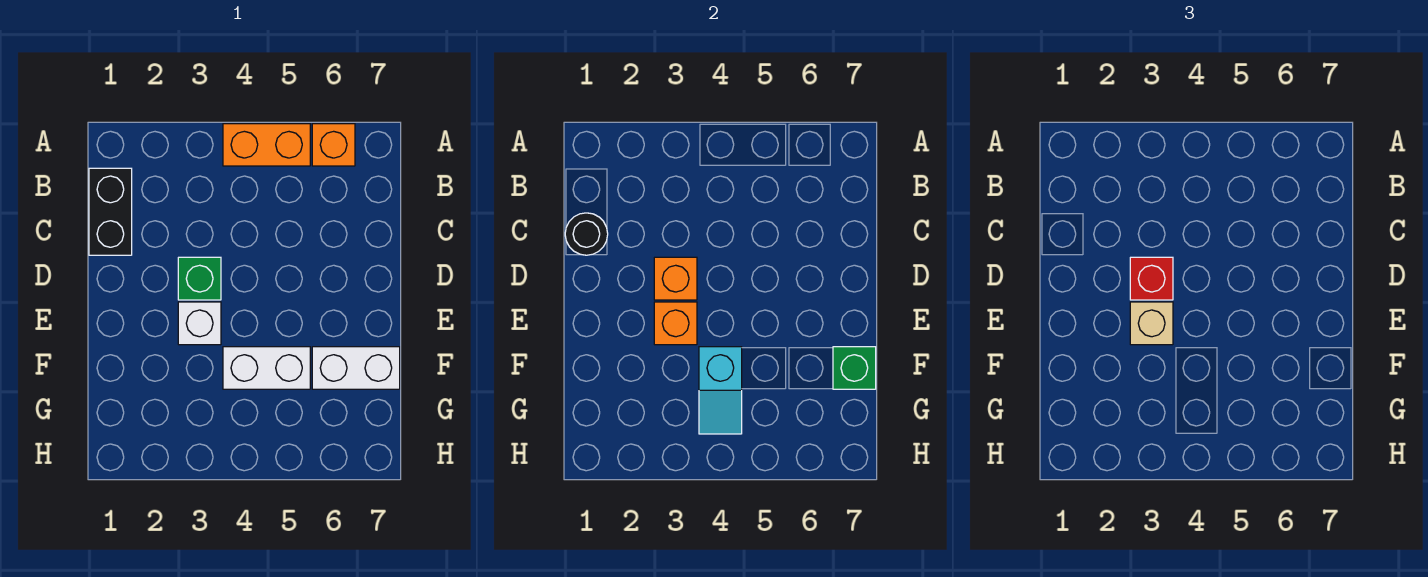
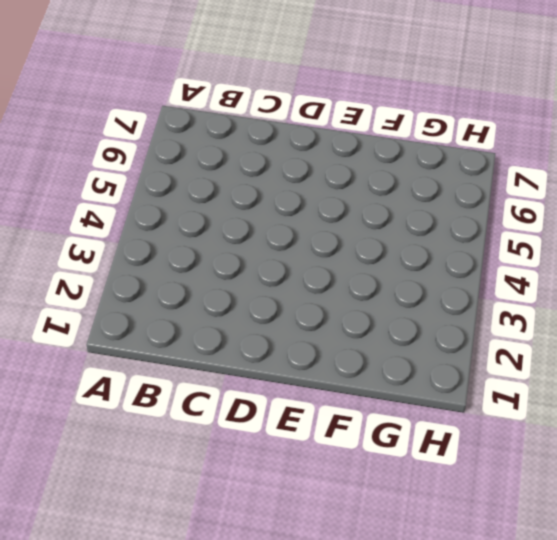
none -> orange 1x2 brick [223,124,310,166]
none -> orange 1x1 brick [312,124,355,166]
none -> black 1x2 brick [89,168,132,255]

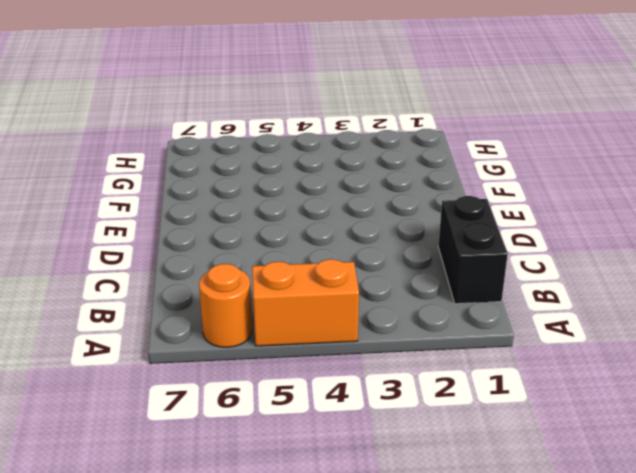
orange 1x1 round brick [199,264,252,347] -> orange 1x1 brick [312,124,355,166]
none -> green 1x1 brick [178,257,221,300]
none -> white 1x1 brick [178,302,221,345]
none -> white 1x2 brick [223,347,310,389]

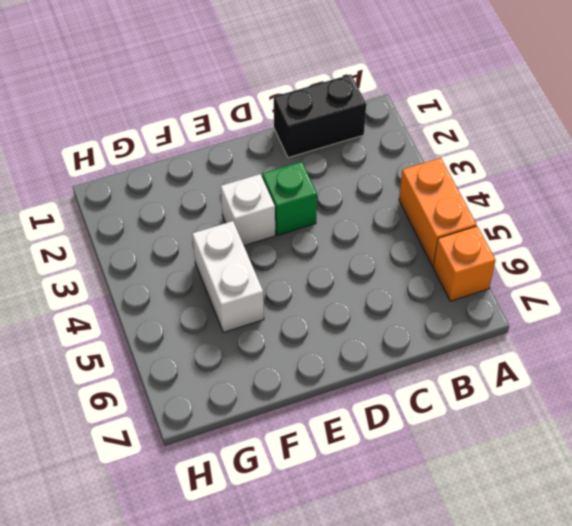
none -> white 1x2 brick [312,347,400,389]
none -> black 1x1 round brick [565,213,608,255]
none -> orange 1x1 brick [654,257,697,300]

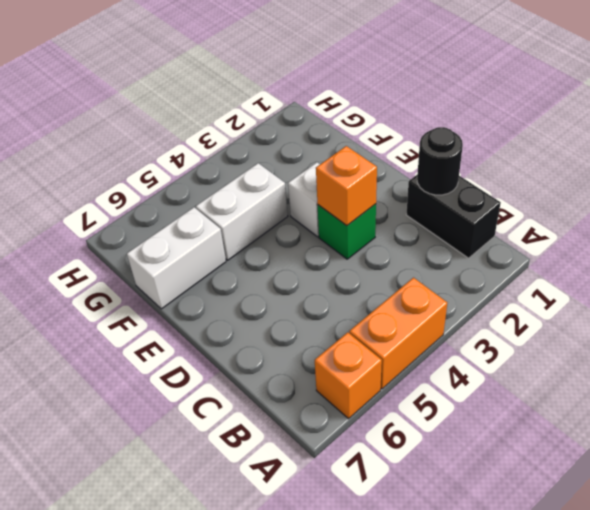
none -> orange 1x1 brick [654,302,697,345]
none -> cyan 1x2 slope [699,347,742,434]
none -> green 1x1 brick [833,347,876,389]

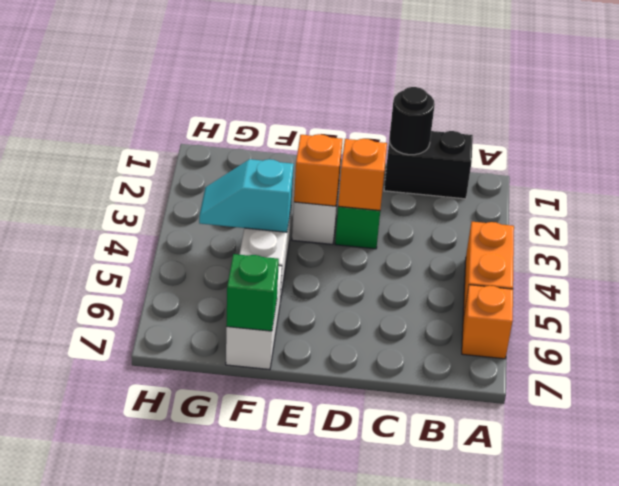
none -> red 1x1 brick [1130,257,1173,300]
none -> tan 1x1 brick [1130,302,1173,345]

